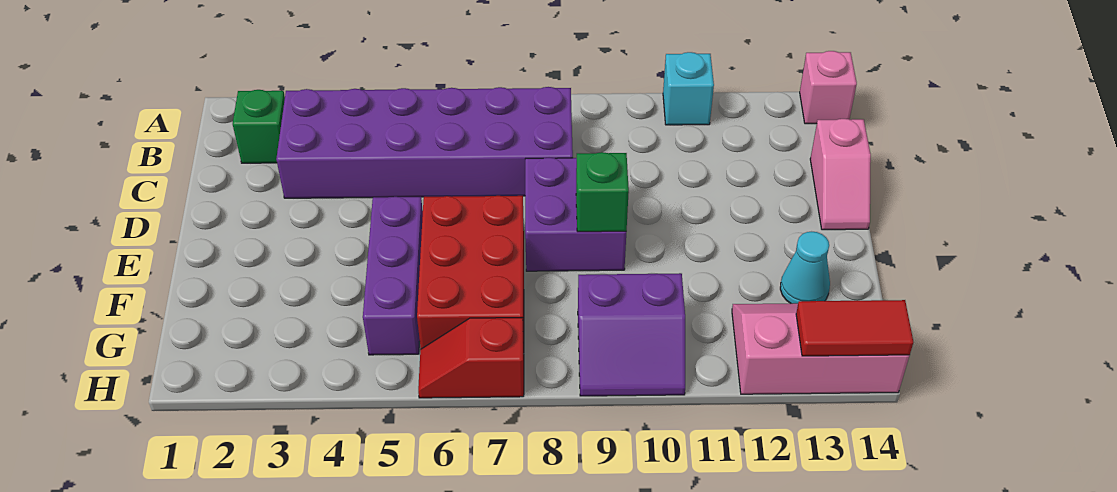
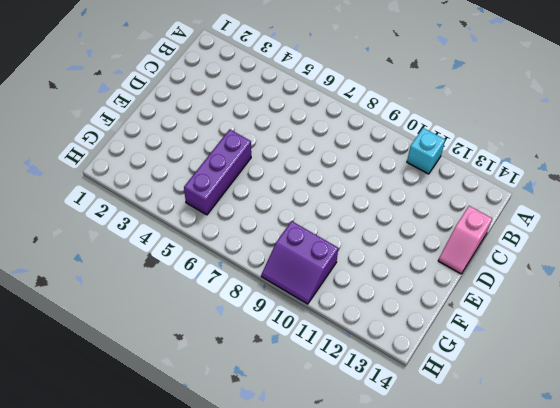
none -> pink 1x1 brick [800,51,857,124]
none -> green 1x1 brick [233,90,285,163]
none -> purple 2x6 brick [276,87,573,198]

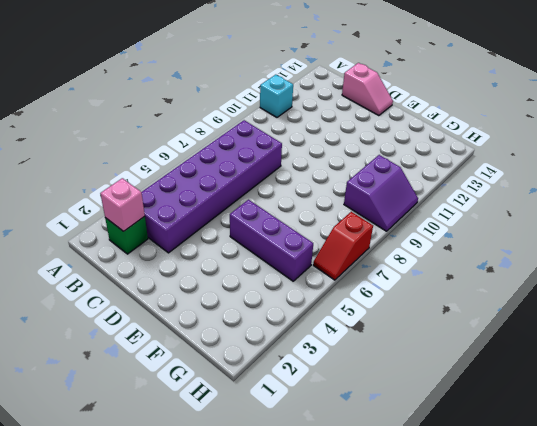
pink 1x1 brick [100,178,145,231] -> pink 1x1 brick moved to [800,51,857,124]
none -> purple 2x2 brick [525,158,626,271]
none -> red 2x3 brick [417,196,524,349]
none -> cyan 1x1 cone [780,232,830,304]

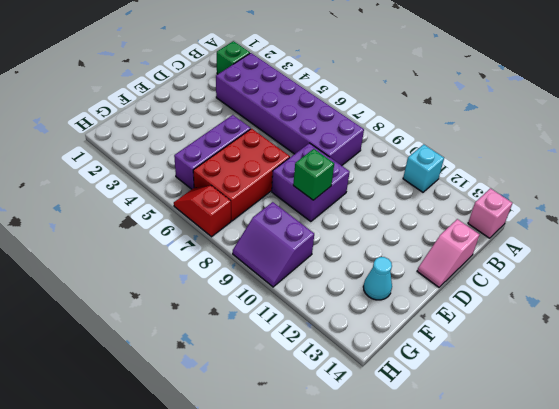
none -> pink 2x3 slope [732,303,910,394]
none -> red 1x2 tile [796,300,913,356]

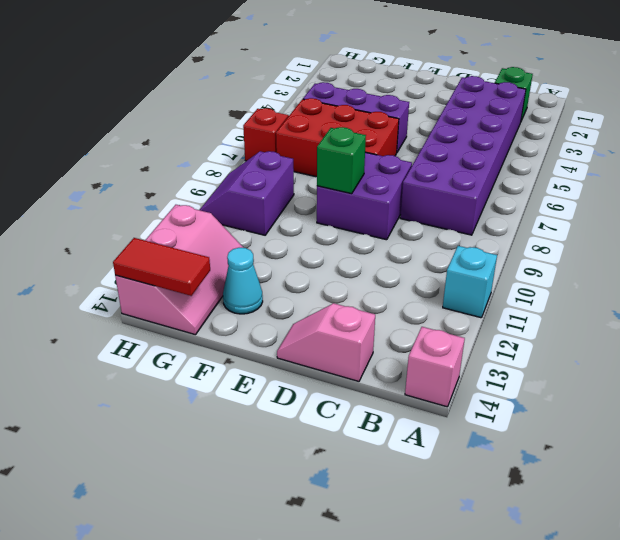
red 1x2 tile [113,238,210,296] -> red 1x2 tile turned to [796,300,913,356]

